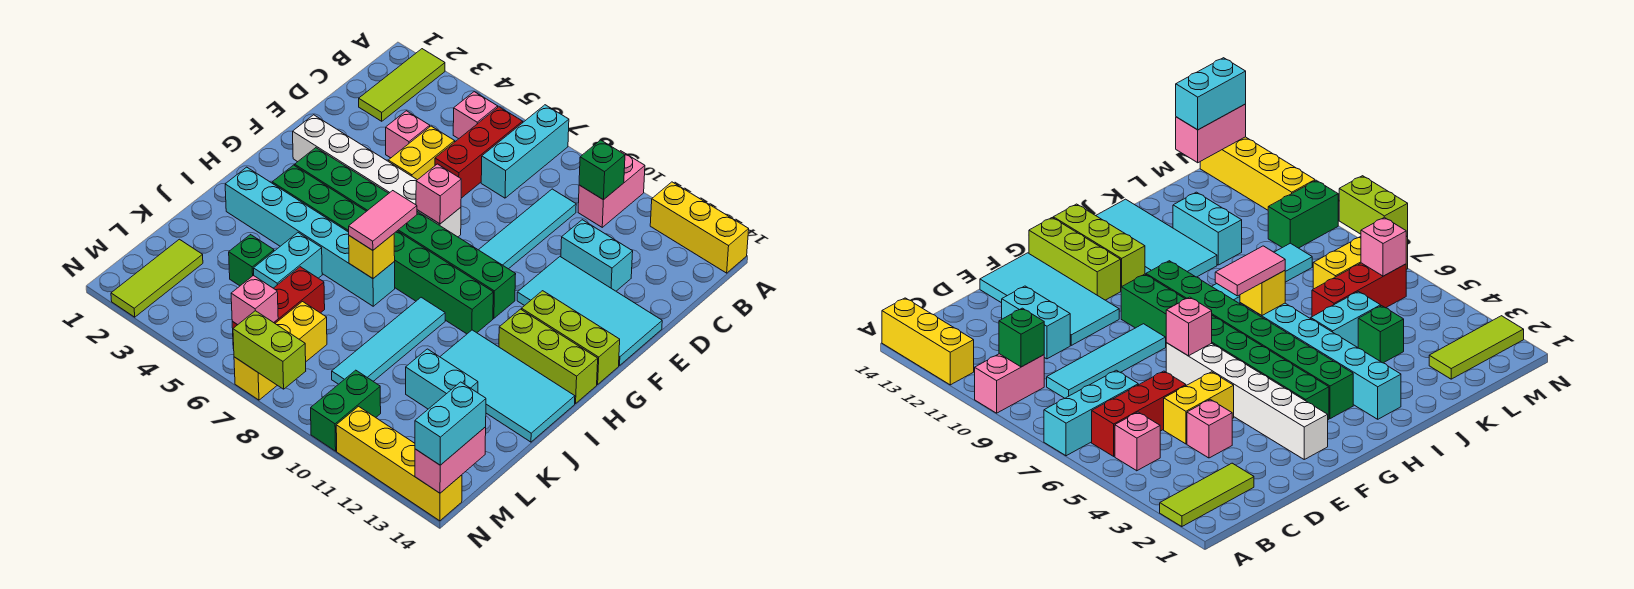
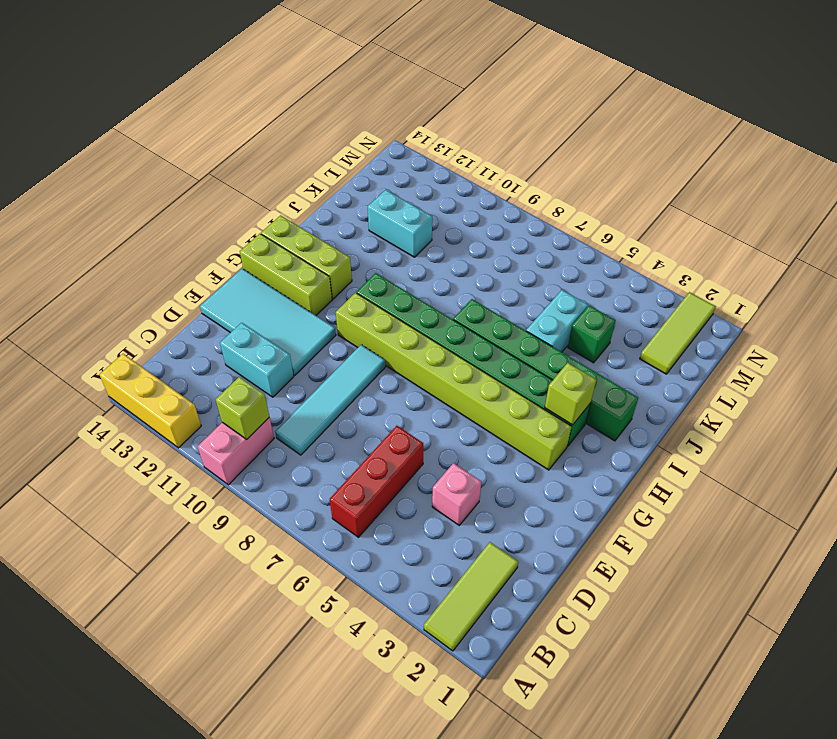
lime 1x1 brick [216,377,269,440] -> green 1x1 brick [579,140,625,200]
lime 1x8 brick [336,293,572,470] -> green 1x8 brick [295,148,516,318]
lime 1x1 brick [545,363,596,425] -> none
green 1x6 brick [453,299,638,441] -> cyan 1x6 brick [225,167,395,306]
none -> cyan 1x3 brick [481,105,569,198]
none -> pink 1x1 brick [453,92,498,139]
none -> yellow 1x2 brick [388,126,455,180]
none -> white 1x6 brick [293,115,461,237]

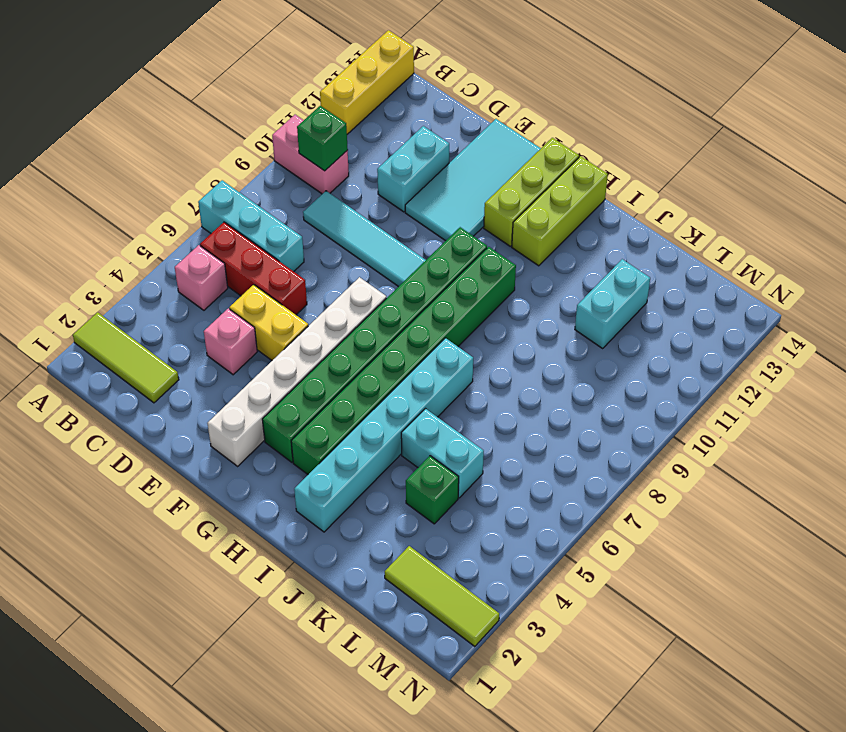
none -> cyan 1x4 tile [332,297,445,384]
none -> cyan 2x4 tile [440,330,575,442]
none -> red 1x3 brick [232,267,325,349]
none -> yellow 1x3 brick [234,302,327,400]

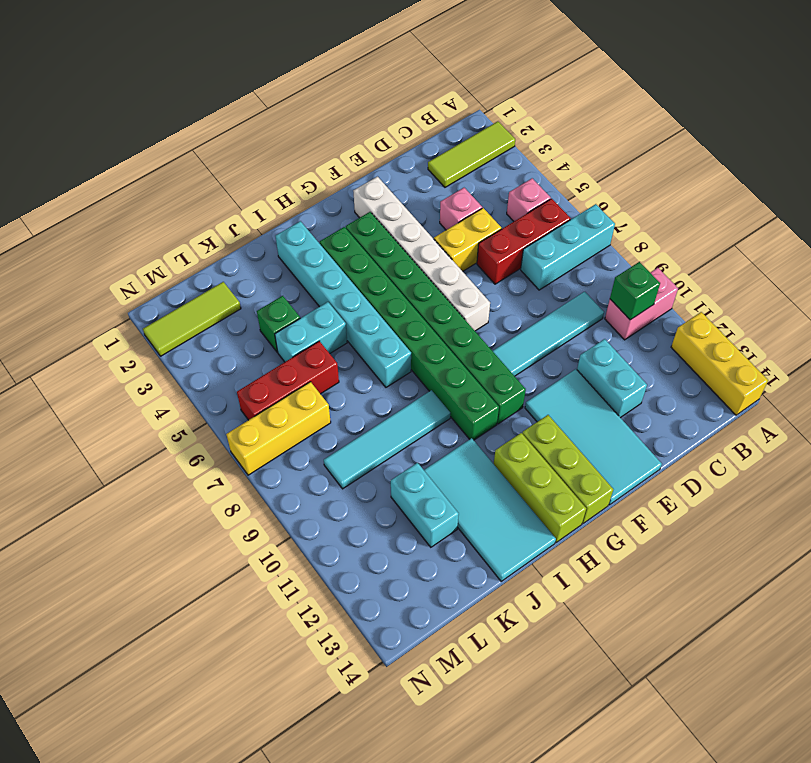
none -> green 1x2 brick [311,370,381,451]
none -> yellow 1x4 brick [336,406,462,521]
none -> pink 1x1 brick [416,164,461,224]
none -> yellow 1x1 brick [349,234,395,278]

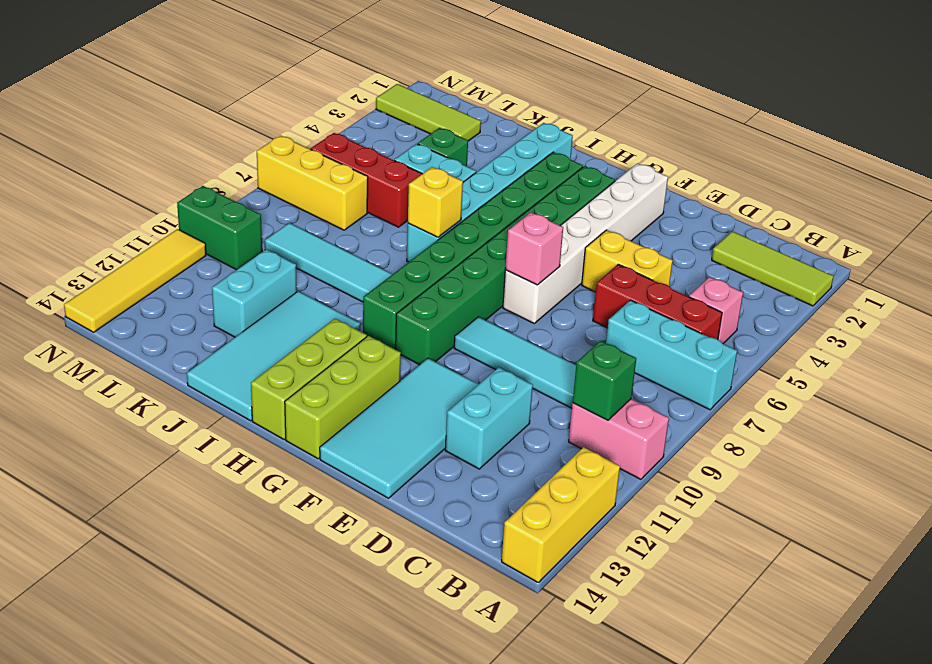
yellow 1x4 tile [64,229,206,332] -> yellow 1x4 brick [336,406,462,521]
none -> pink 1x1 brick [386,111,430,158]
none -> pink 1x1 brick [231,275,278,325]
none -> pink 1x2 brick [415,427,486,493]
none -> lime 1x2 brick [233,311,306,389]

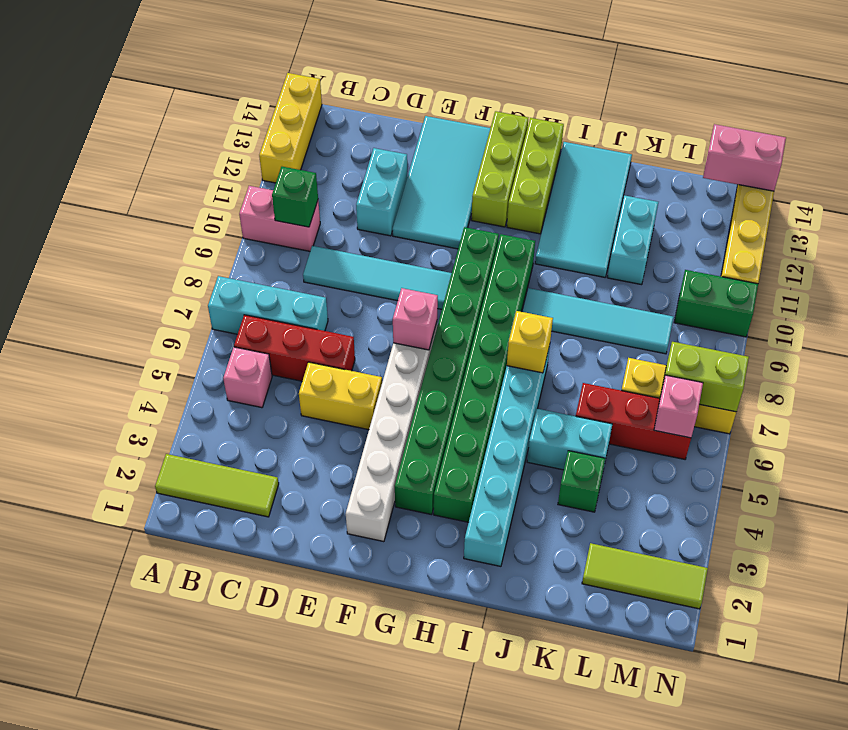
lime 1x2 brick [662,342,749,412] -> lime 1x2 brick turned to [233,311,306,389]
none -> pink 1x1 brick [386,111,430,158]
none -> pink 1x2 tile [349,191,417,250]
none -> cyan 1x2 brick [415,382,486,465]

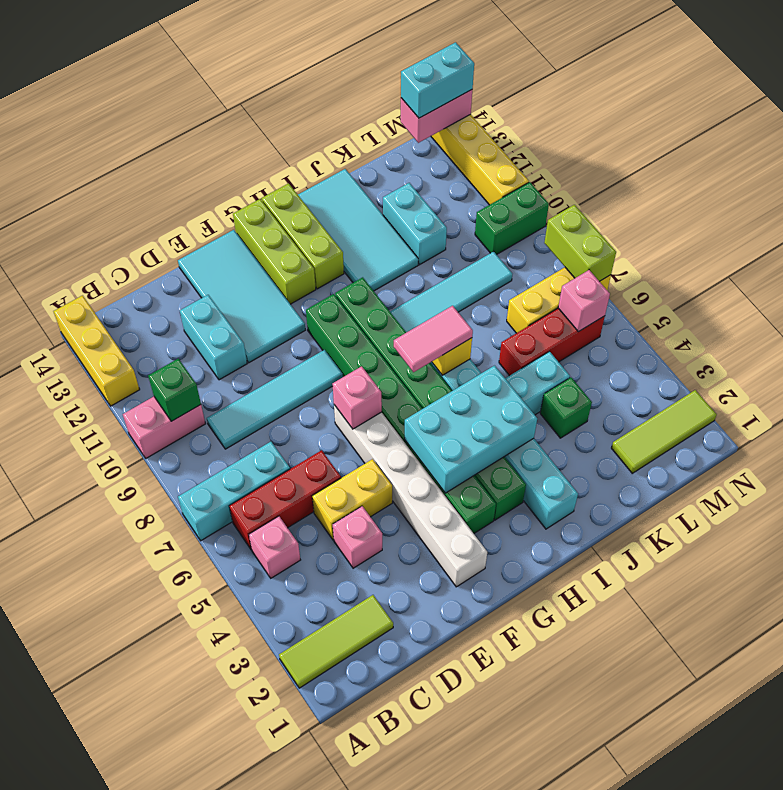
cyan 2x3 brick [404,366,537,493] -> none

